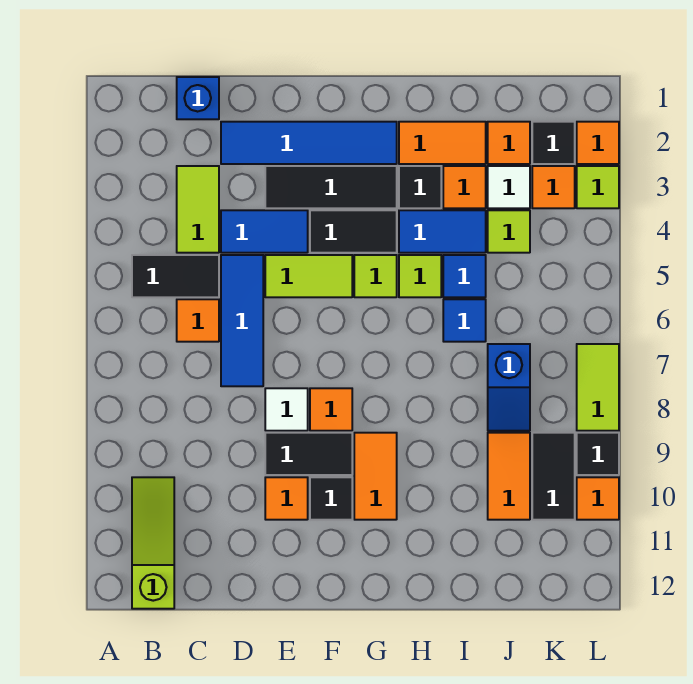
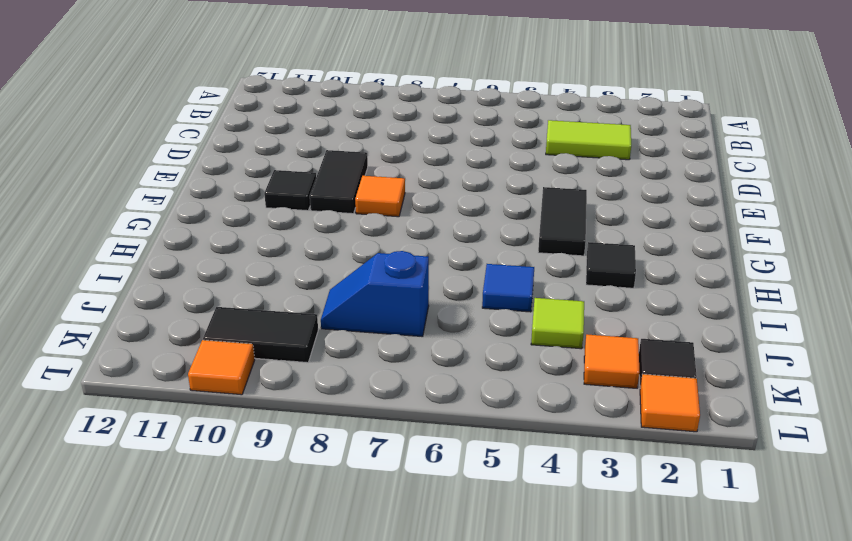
none -> black 1x2 tile [132,255,219,297]
none -> lime 1x3 slope [132,477,174,609]
none -> blue 1x1 brick [177,77,219,119]
none -> orange 1x1 tile [177,299,219,342]

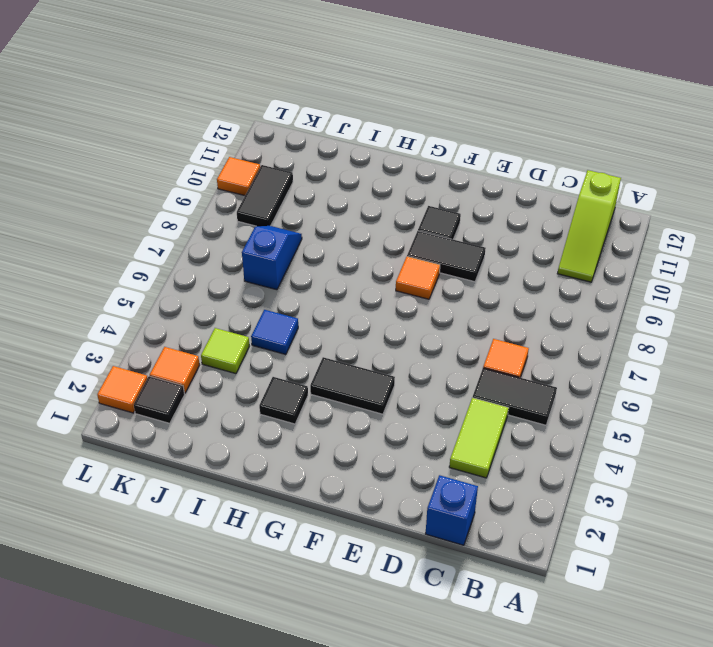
none -> blue 1x4 tile [221,122,397,164]
none -> blue 1x2 tile [221,210,308,253]
none -> blue 1x3 tile [221,255,263,386]
none -> black 1x3 tile [265,166,397,208]

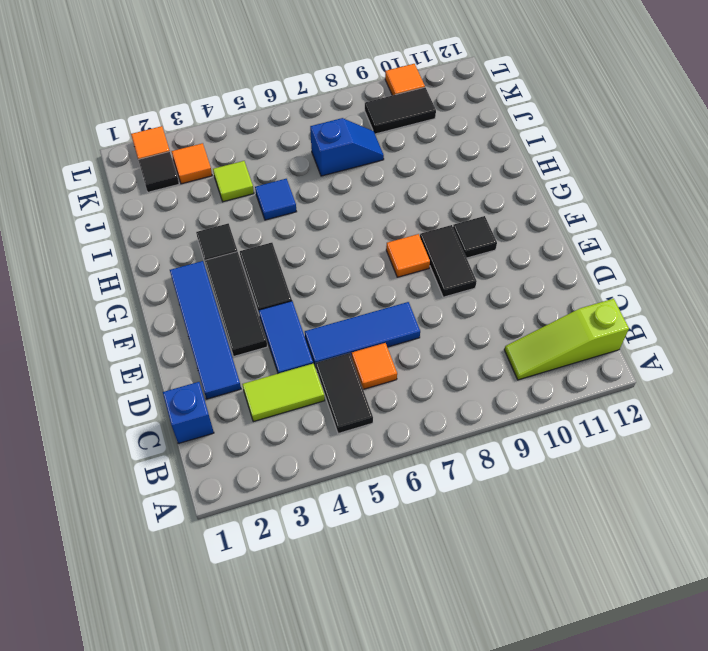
none -> lime 1x2 tile [265,255,352,297]
none -> white 1x1 tile [265,388,308,431]
none -> orange 1x1 tile [265,477,308,520]
none -> lime 1x1 tile [354,255,397,297]

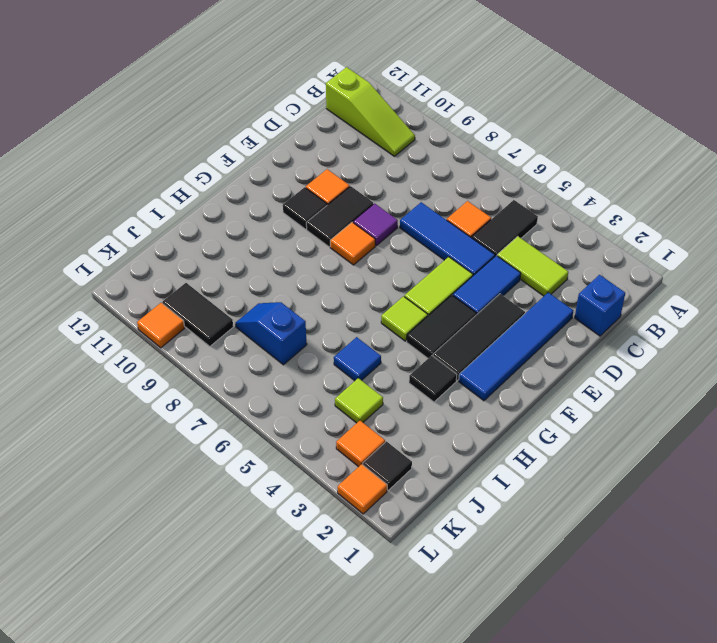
purple 1x1 tile [353,203,398,246] -> white 1x1 tile [265,388,308,431]
none -> orange 1x2 tile [354,433,397,520]
none -> orange 1x2 tile [399,122,486,164]
none -> blue 1x2 tile [399,210,486,253]
none -> lime 1x1 tile [399,255,441,297]

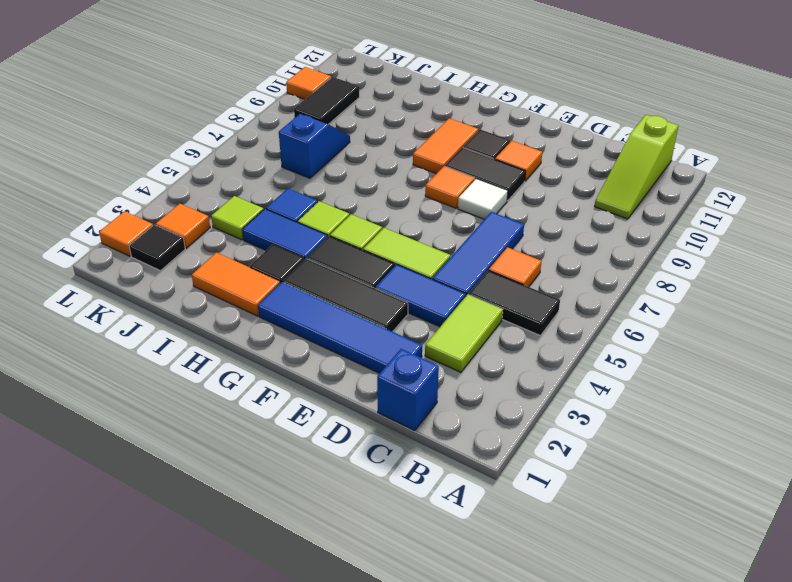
none -> orange 1x1 tile [443,166,486,208]
none -> blue 1x1 tile [443,299,486,342]
none -> orange 1x1 tile [488,122,530,164]
none -> white 1x1 tile [488,166,530,208]

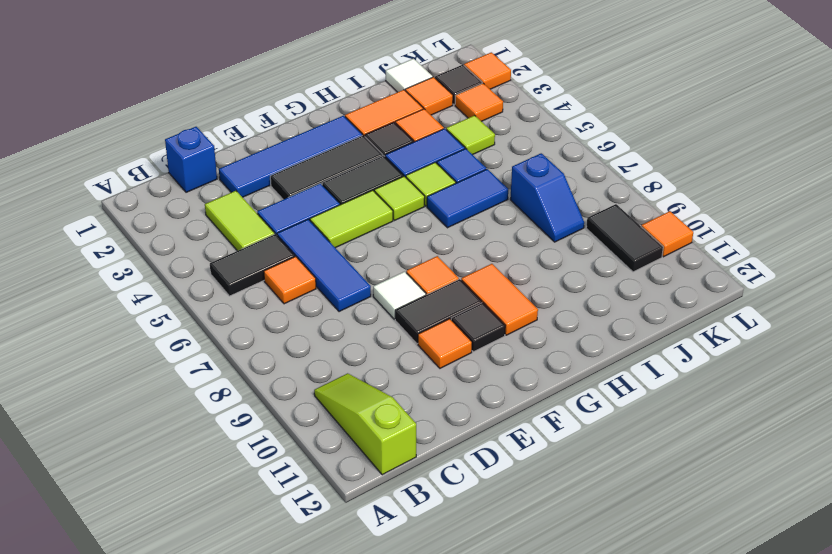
blue 1x2 tile [427,169,508,228] -> blue 1x1 tile [443,299,486,342]
white 1x1 tile [386,59,433,92] -> white 1x1 tile moved to [488,166,530,208]
none -> orange 1x2 tile [488,433,530,520]
none -> lime 1x1 tile [577,166,619,208]
none -> lime 1x2 tile [577,344,619,431]
none -> black 1x1 tile [577,433,619,475]

